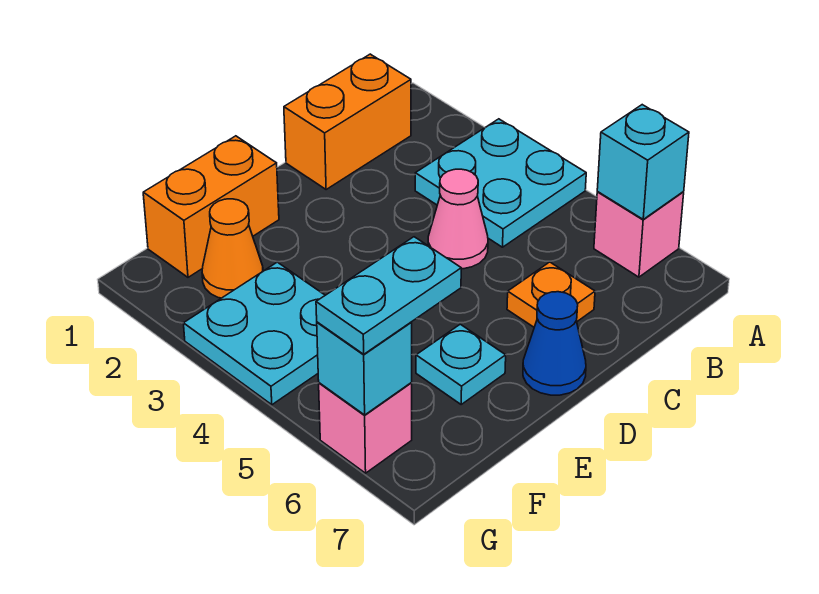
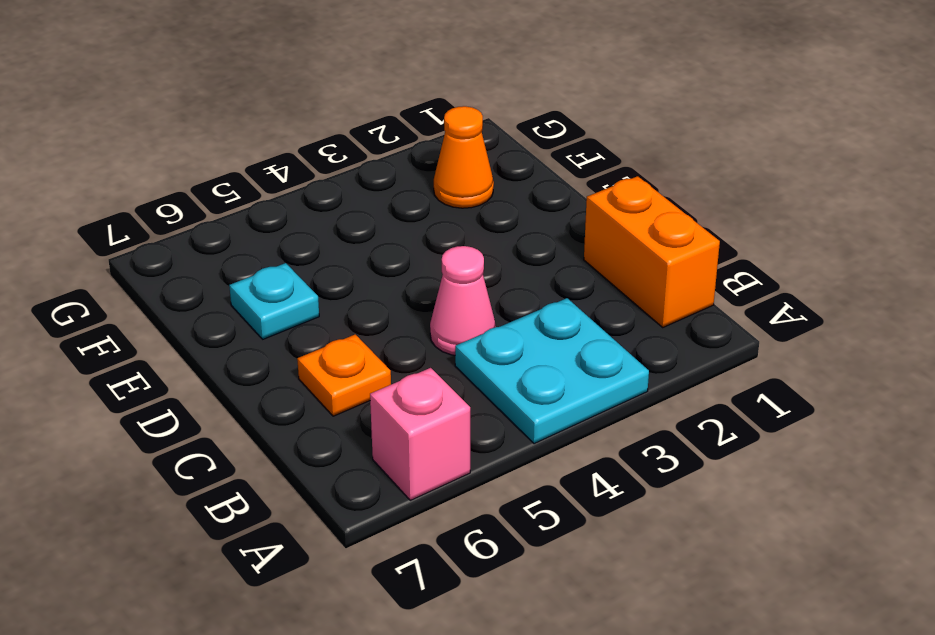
none -> blue 1x1 cone [523,292,586,395]
none -> orange 1x2 brick [143,136,279,277]
none -> cyan 2x2 plate [184,262,325,405]

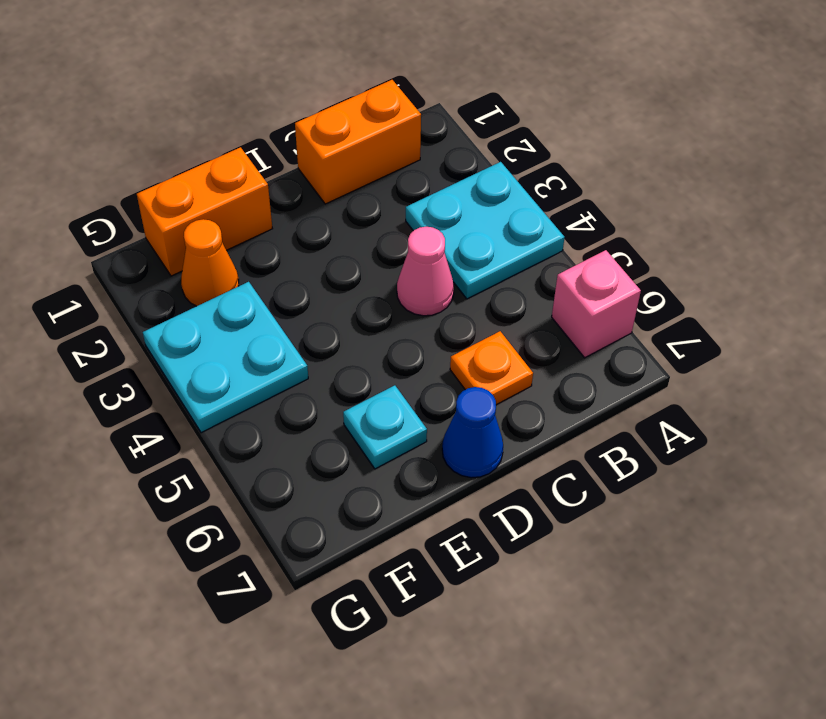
none -> pink 1x1 brick [319,383,412,473]
none -> cyan 1x1 brick [597,105,689,220]
none -> cyan 1x1 brick [317,322,412,415]

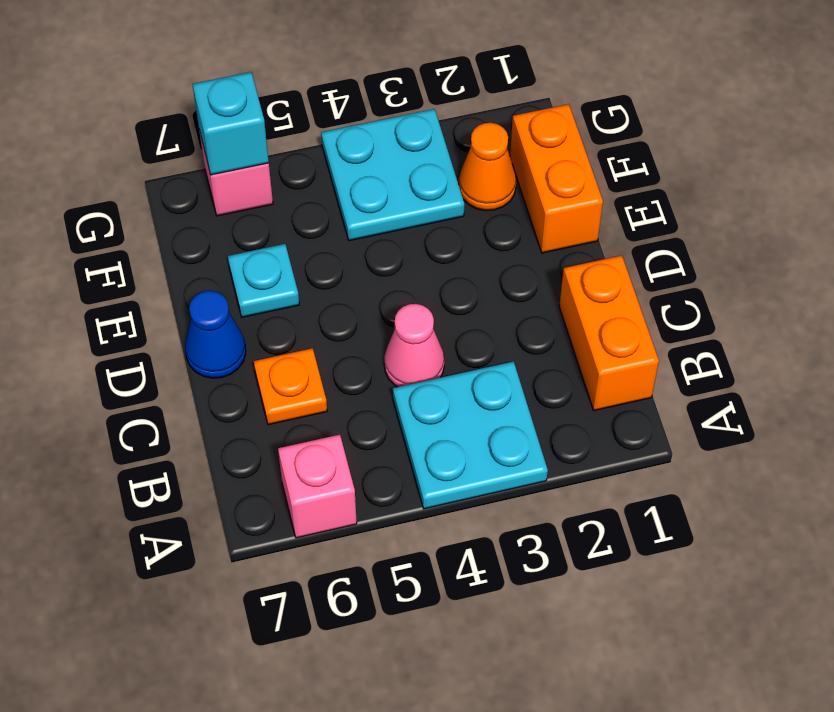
none -> cyan 1x1 brick [597,105,689,220]
none -> cyan 1x2 plate [316,237,461,354]

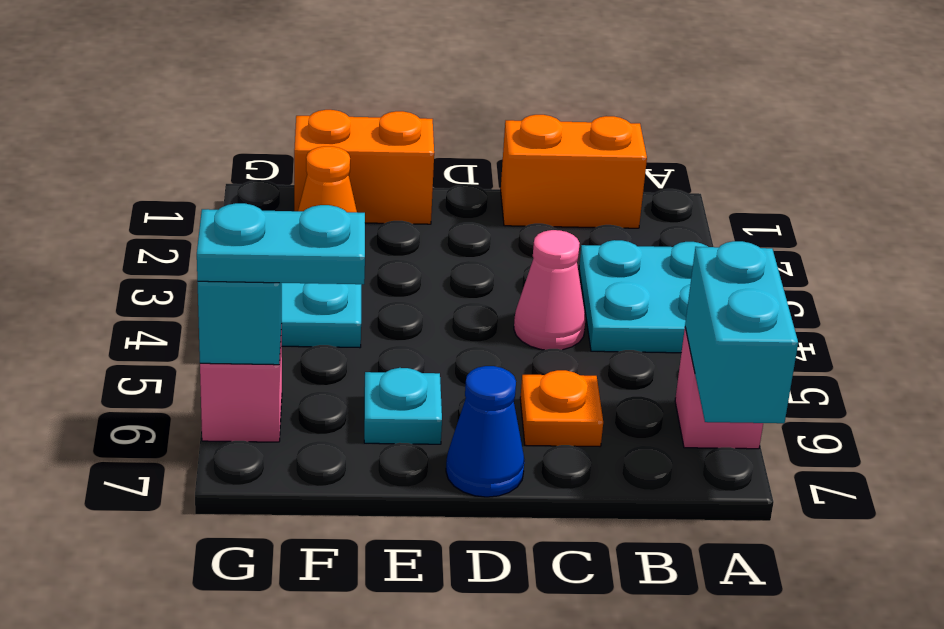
cyan 1x2 brick [685,241,798,423] -> cyan 1x1 brick [597,105,689,220]

